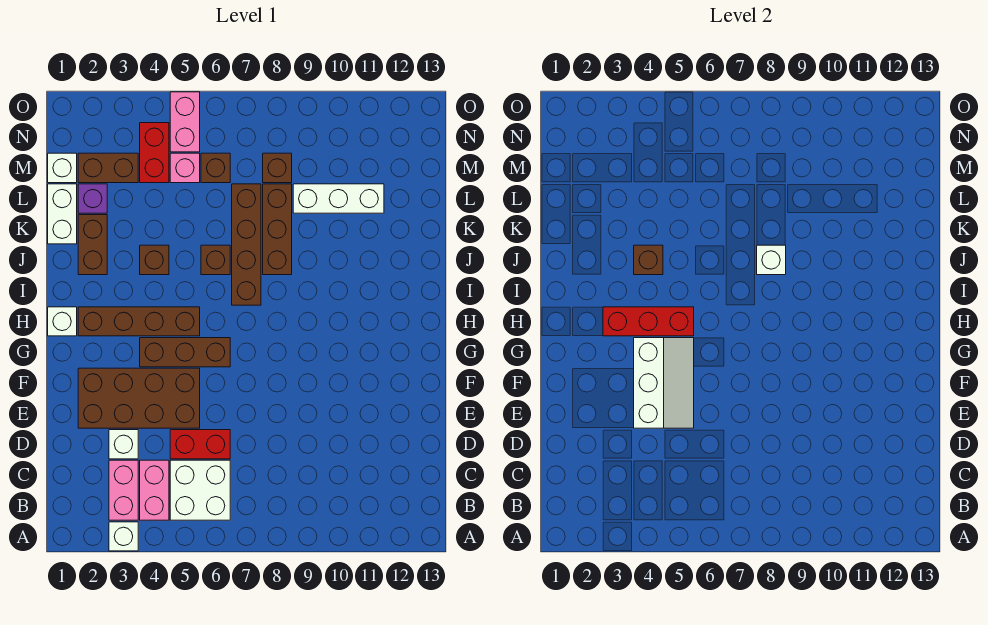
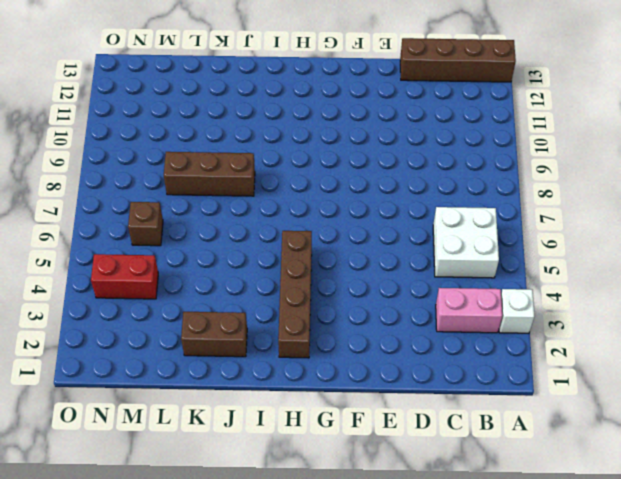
brown 1x4 brick [400,38,516,82] -> brown 1x4 brick moved to [232,184,261,305]
none -> pink 1x2 brick [140,460,169,520]
none -> white 1x1 brick [109,430,138,459]
none -> red 1x2 brick [170,430,230,459]

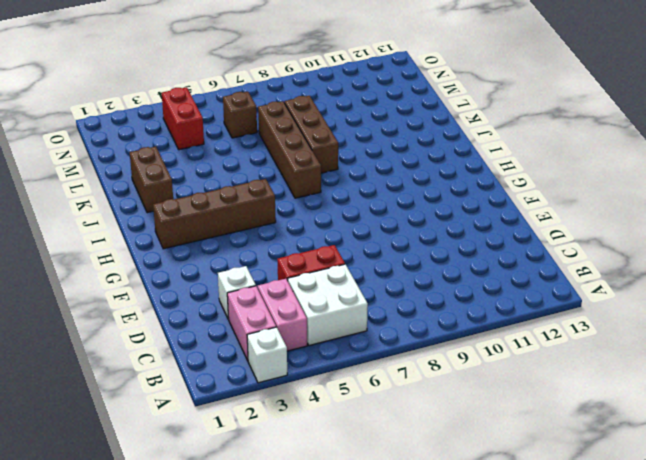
none -> brown 2x4 brick [78,368,200,428]
none -> brown 1x3 brick [140,338,230,367]
none -> white 1x1 brick [48,307,77,336]

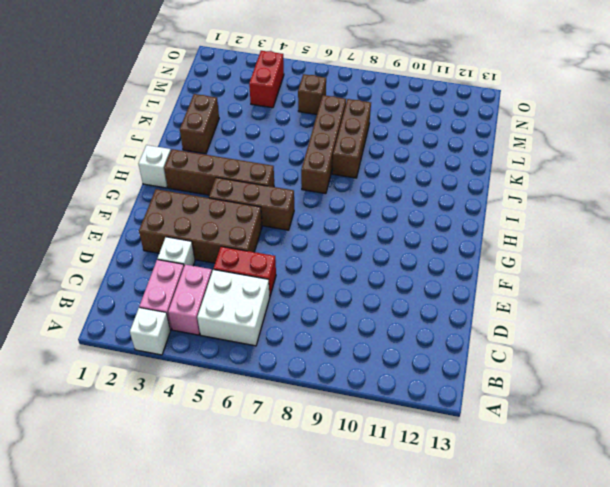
none -> brown 1x1 brick [140,245,169,275]
none -> brown 1x1 brick [201,245,230,275]
none -> white 1x2 brick [48,184,77,244]

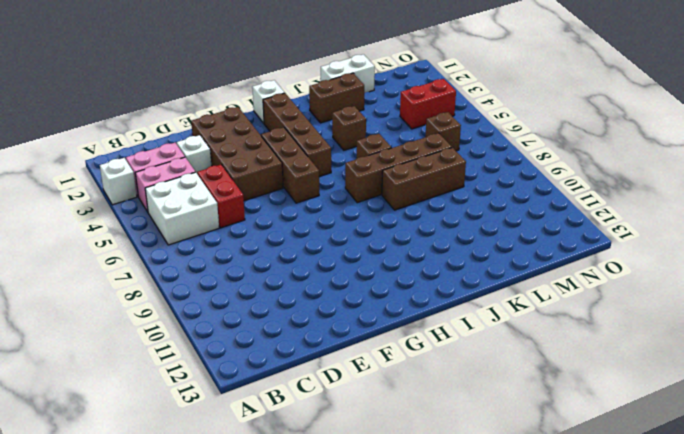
none -> purple 1x1 brick [78,184,107,213]
none -> white 1x3 brick [293,184,384,213]
none -> white 1x1 brick [48,153,77,183]

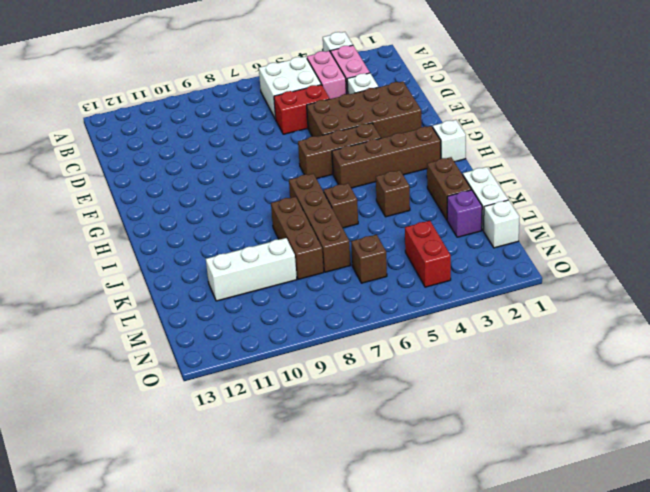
none -> brown 1x2 brick [78,153,138,183]
none -> pink 1x1 brick [170,153,200,183]
none -> brown 1x1 brick [263,153,292,183]

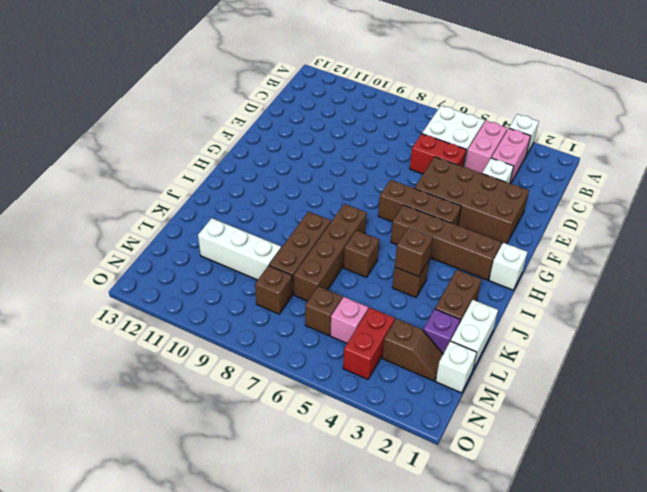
brown 1x2 slope [382,319,443,381] -> brown 1x2 brick [78,153,138,183]
none -> pink 1x2 brick [170,92,200,152]
none -> white 2x3 slope [634,338,694,428]
none -> red 1x3 brick [603,307,694,336]

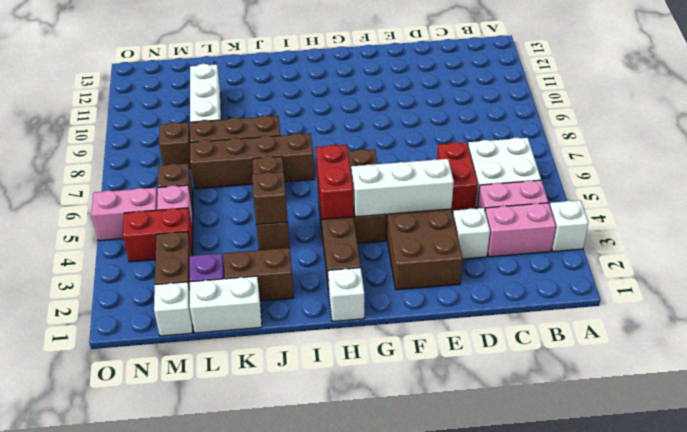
red 1x2 brick [316,145,354,219] -> red 1x3 brick [603,307,694,336]
none -> white 1x1 brick [757,245,786,275]

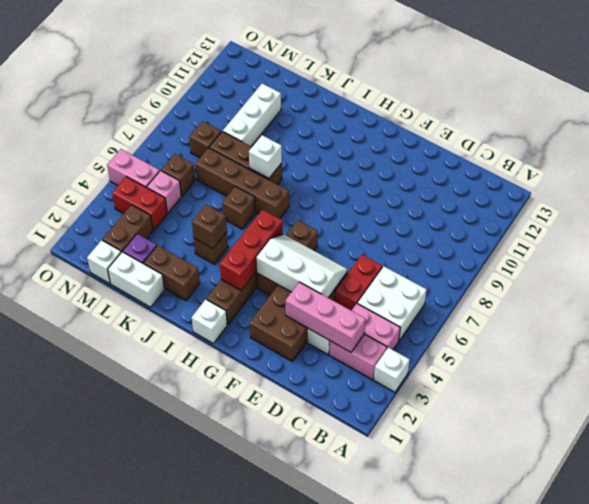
pink 1x3 brick [286,282,366,352] -> none

